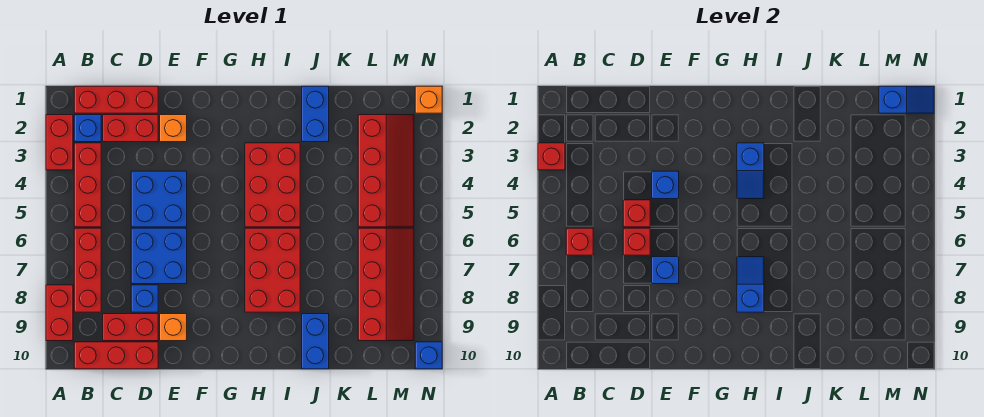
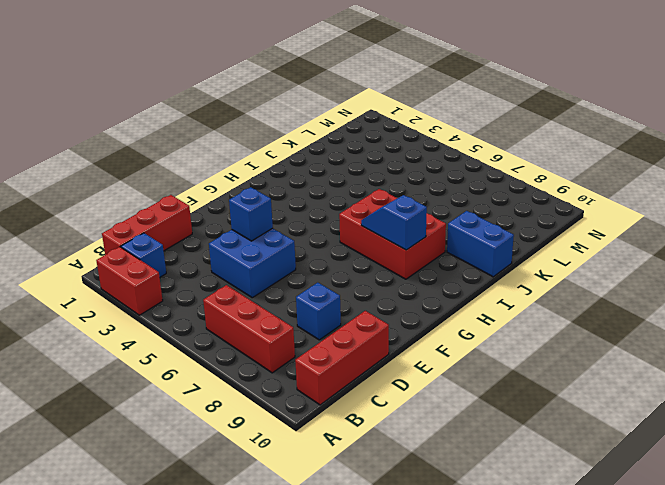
none -> red 1x2 brick [46,285,73,341]
none -> red 1x3 brick [74,143,101,227]
none -> red 1x2 brick [103,115,158,142]
none -> red 1x2 brick [103,314,158,341]

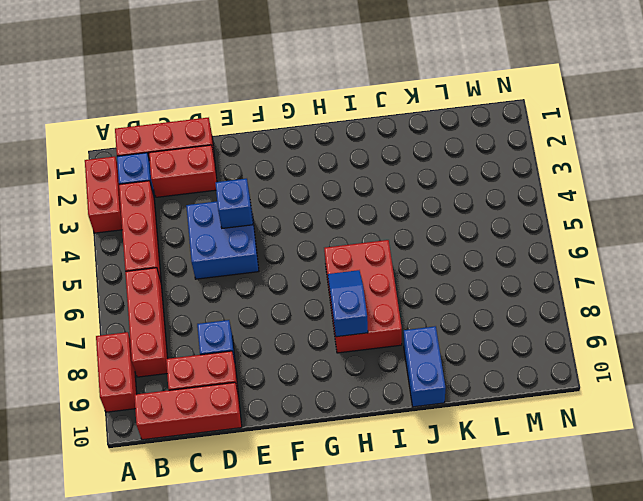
none -> blue 2x2 brick [131,228,187,284]
none -> orange 1x1 brick [160,115,187,142]
none -> orange 1x1 brick [160,314,187,341]
none -> red 2x3 brick [245,143,300,227]

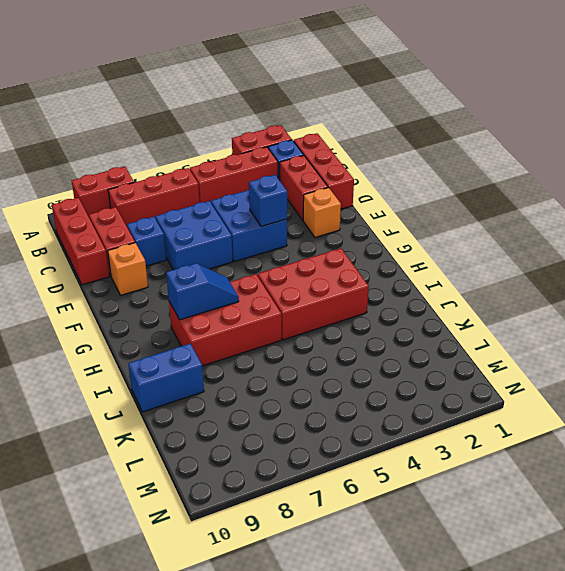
none -> blue 1x2 brick [302,86,329,142]
none -> red 2x4 slope [358,115,414,227]
none -> red 2x4 slope [358,228,414,341]
none -> orange 1x1 brick [415,86,442,113]

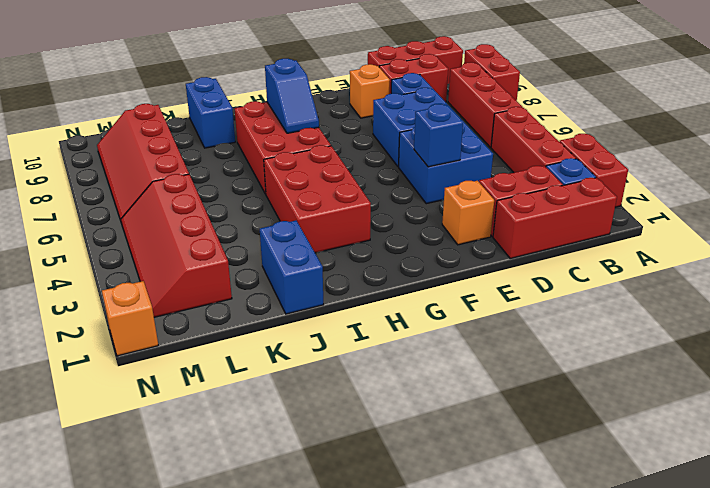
none -> blue 1x1 brick [415,342,442,369]
none -> red 1x1 brick [538,143,565,170]
none -> red 1x1 brick [566,228,593,255]
none -> red 1x1 brick [623,200,650,227]

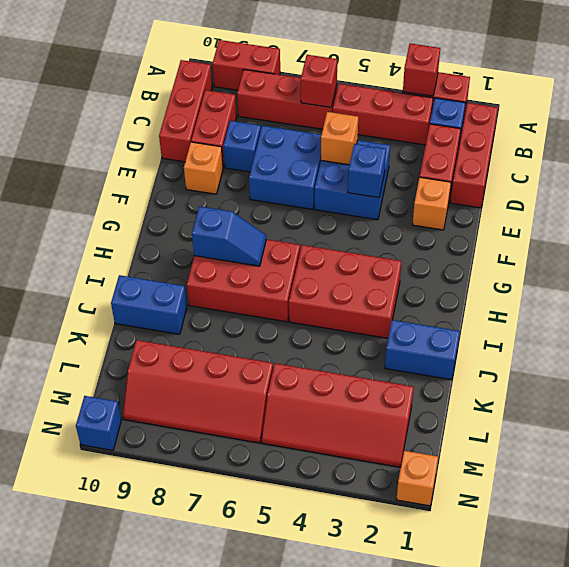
orange 1x1 brick [321,112,358,165] -> red 1x1 brick [623,200,650,227]
none -> red 1x1 brick [623,228,650,255]
none -> blue 1x1 brick [652,257,679,284]
none -> blue 1x2 slope [737,143,764,199]
none -> blue 1x2 slope [879,86,934,113]

